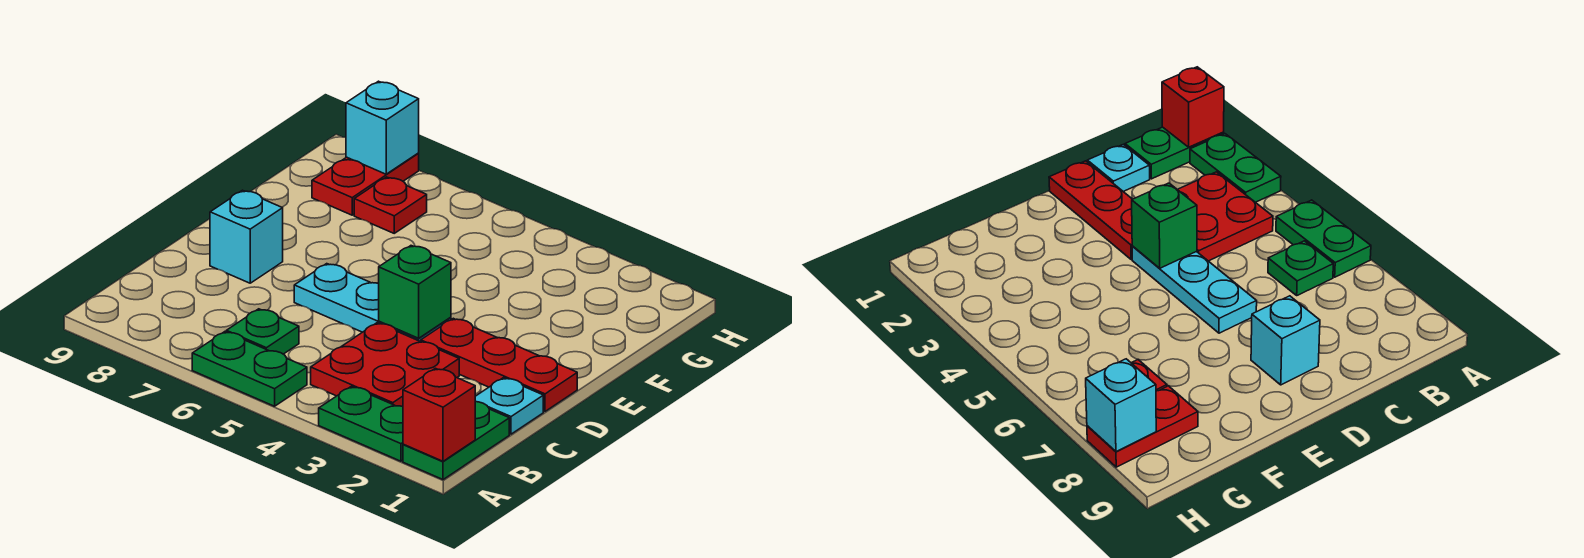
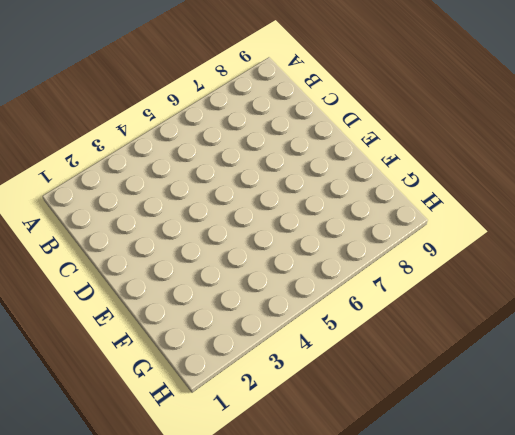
none -> green 1x2 plate [403,402,509,480]
none -> green 1x2 plate [319,387,403,461]
none -> green 1x2 plate [192,332,307,406]

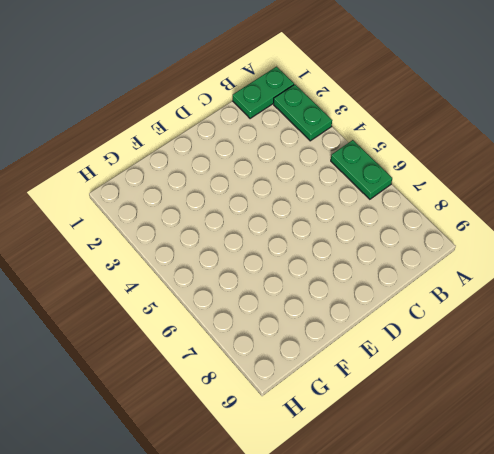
none -> red 2x2 plate [311,323,459,406]
none -> green 1x1 plate [226,309,299,354]
none -> cyan 1x1 plate [475,378,543,434]

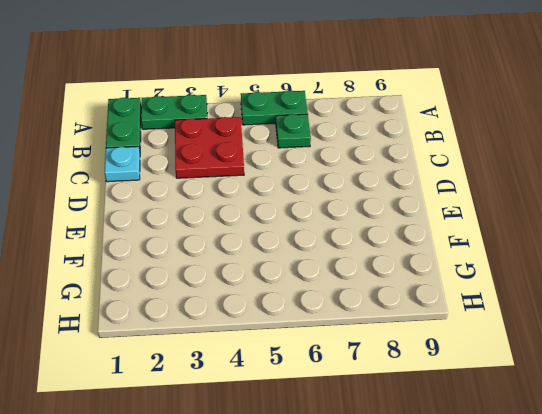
none -> red 1x3 plate [421,318,577,411]
none -> cyan 1x3 plate [294,264,451,341]
none -> cyan 1x1 brick [210,190,283,283]

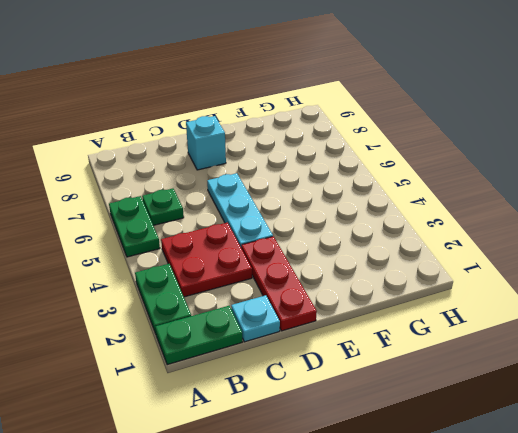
none -> red 1x1 plate [354,177,427,233]
none -> red 1x2 plate [312,154,419,215]
none -> red 1x1 brick [403,368,476,461]

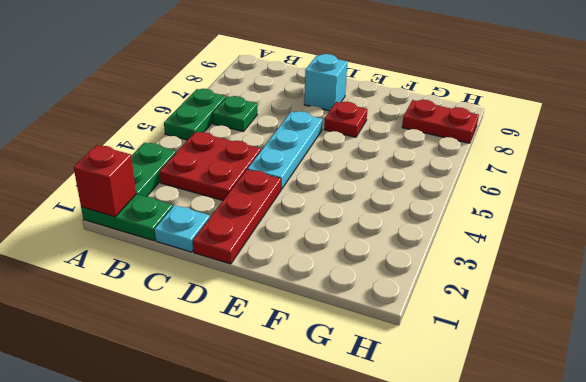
red 1x1 plate [324,102,367,137] -> red 1x1 plate moved to [354,177,427,233]
none -> green 1x1 brick [379,246,451,338]
none -> cyan 1x1 brick [346,81,419,174]

